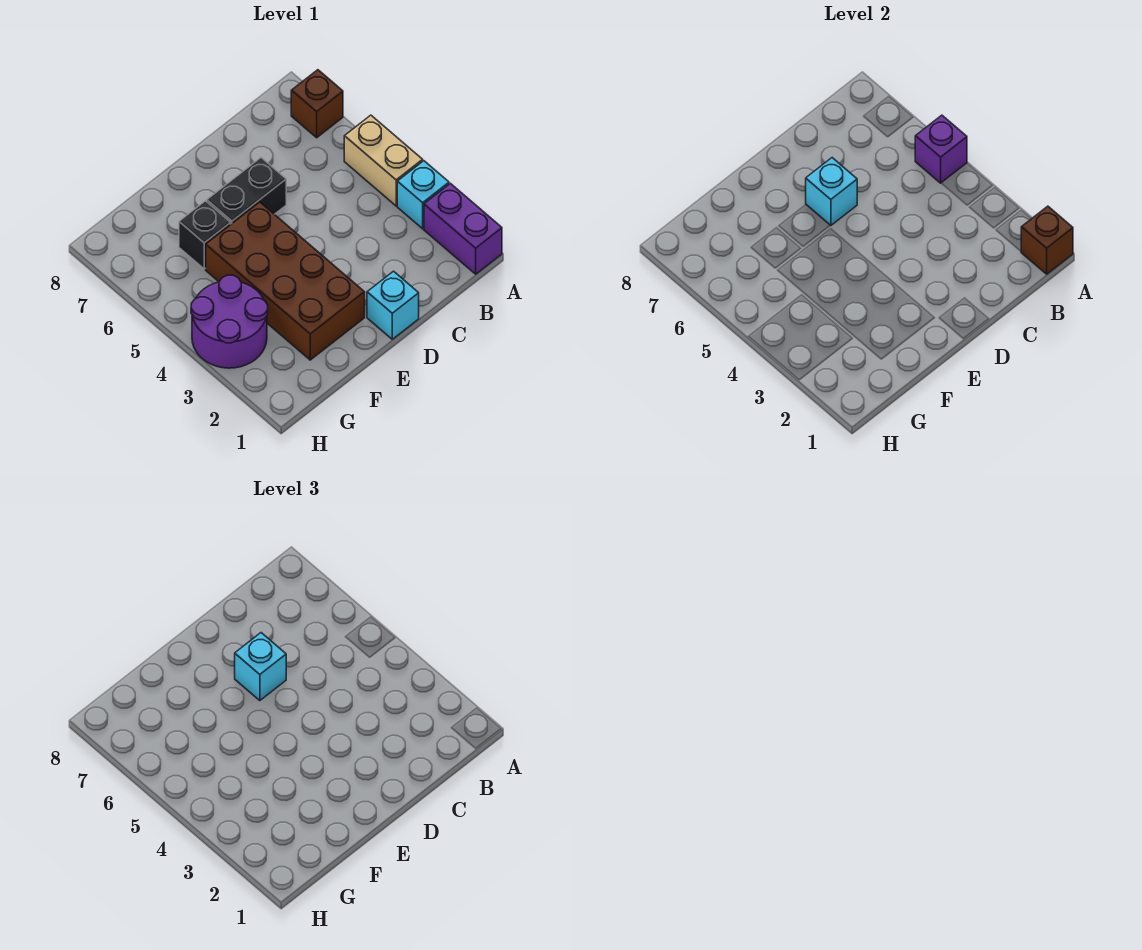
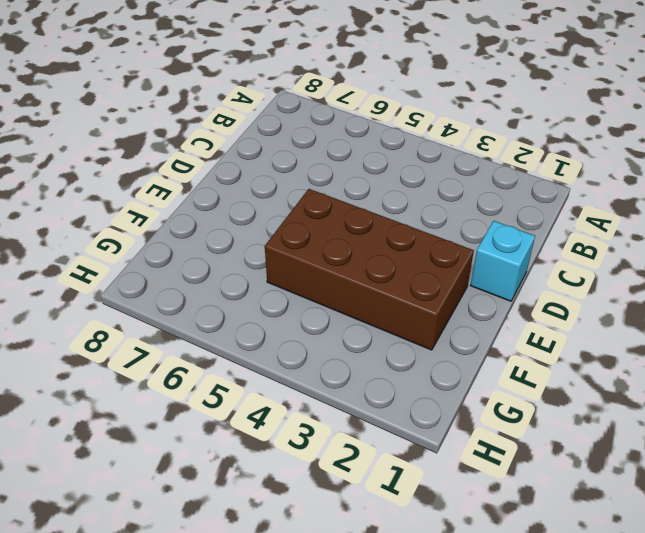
none -> purple 1x2 brick [424,183,502,274]
none -> cyan 1x1 brick [397,161,449,229]
none -> tan 1x2 brick [344,115,423,206]

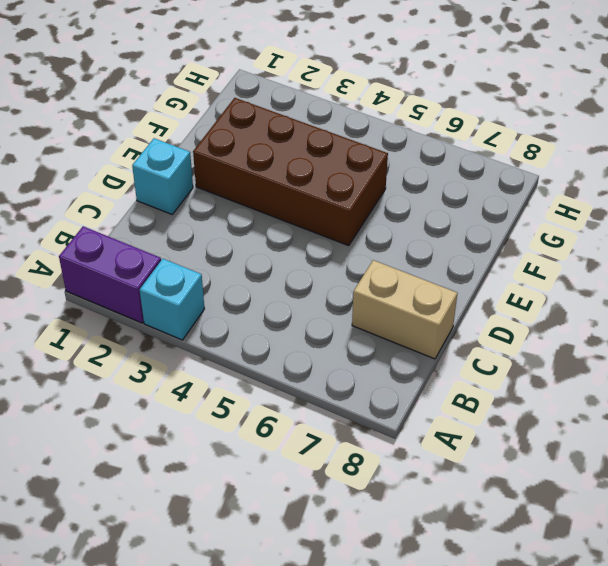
tan 1x2 brick [352,260,458,359] -> tan 1x2 brick moved to [344,115,423,206]
none -> brown 1x1 brick [291,70,343,138]
none -> black 1x2 brick [207,158,286,224]
none -> black 1x1 brick [179,201,231,269]

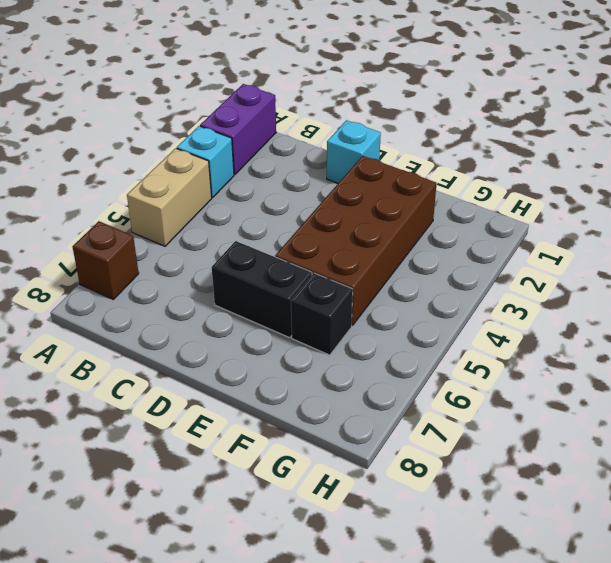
none -> purple 2x2 round brick [191,275,268,368]
none -> brown 1x1 brick [1021,206,1073,274]
none -> purple 1x1 brick [915,115,967,183]

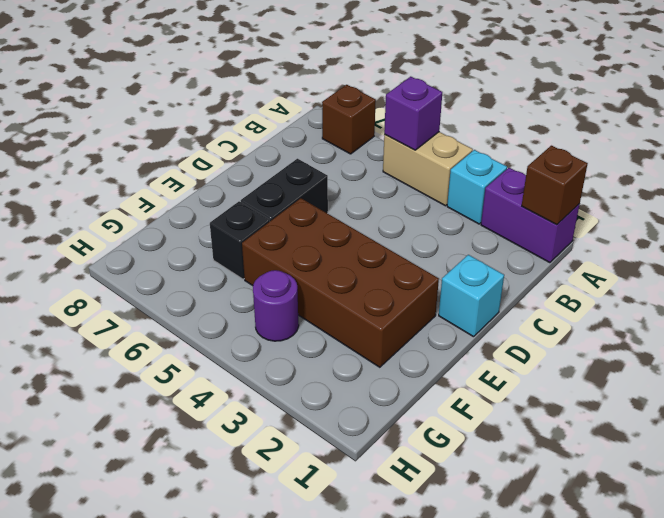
purple 1x1 round brick [253,270,299,341] -> purple 2x2 round brick [191,275,268,368]
none -> cyan 1x1 brick [806,158,857,226]
none -> cyan 1x1 brick [235,633,286,701]

